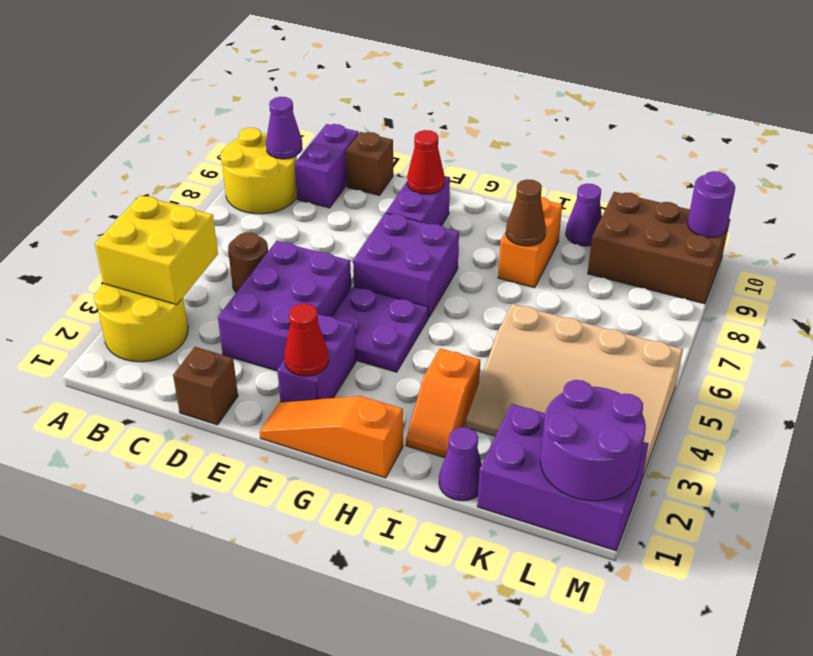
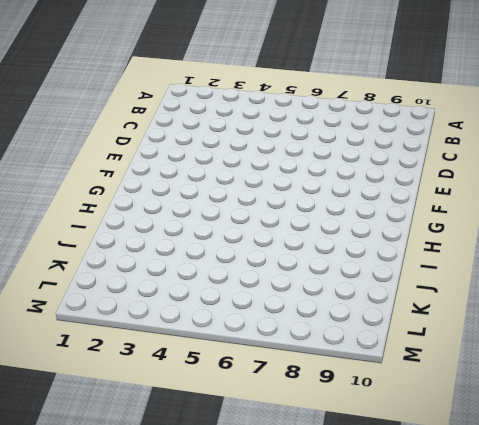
none -> yellow 2x2 round brick [94,284,188,362]
none -> yellow 2x2 round brick [221,128,297,214]
none -> brown 1x1 round brick [228,232,268,292]

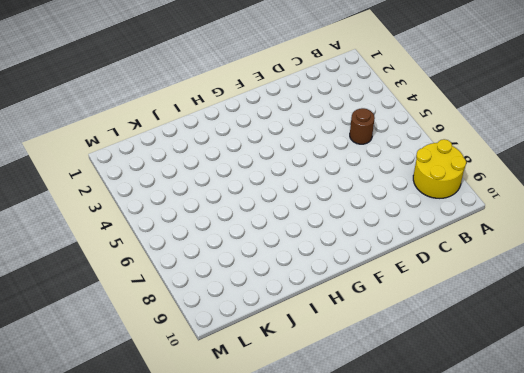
none -> yellow 2x2 round brick [94,284,188,362]
none -> purple 1x2 brick [295,124,359,208]
none -> brown 1x1 brick [173,347,238,425]

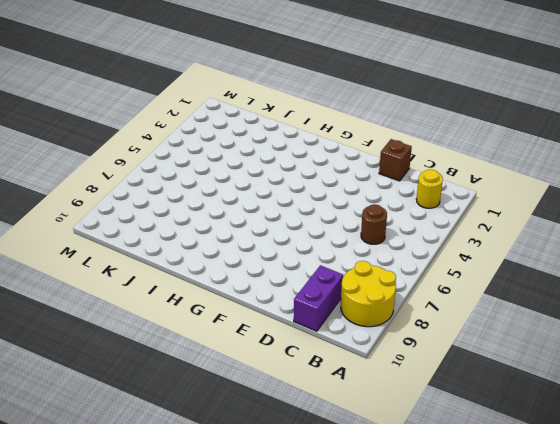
yellow 1x1 round brick [416,169,443,208] -> yellow 2x2 round brick [94,284,188,362]
none -> purple 2x3 brick [218,241,351,371]
none -> brown 1x1 brick [346,132,393,195]
none -> orange 1x3 slope [260,396,403,478]

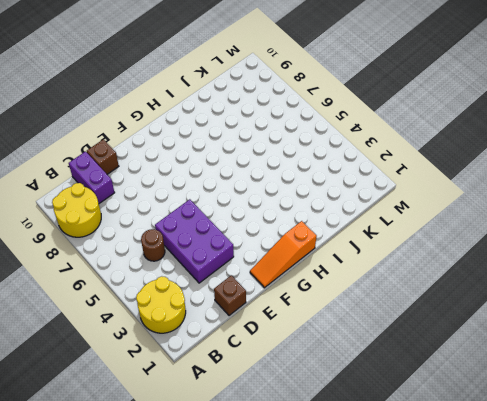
none -> purple 1x2 brick [277,314,356,402]
none -> purple 2x2 plate [333,286,428,372]
none -> purple 2x2 brick [353,213,459,318]

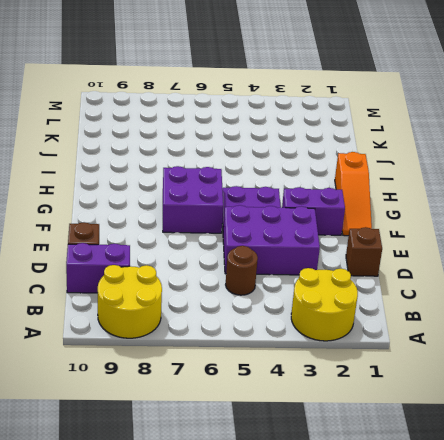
none -> purple 1x2 brick [386,176,450,226]
none -> orange 1x2 slope [406,348,480,458]
none -> orange 1x2 brick [498,197,562,288]

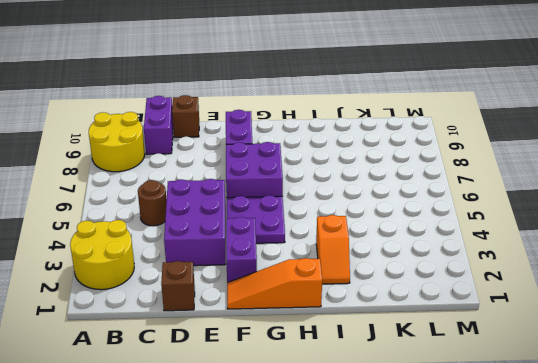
none -> orange 1x2 brick [498,197,562,288]
none -> purple 1x1 cone [439,427,482,501]
none -> tan 3x4 slope [466,304,683,478]

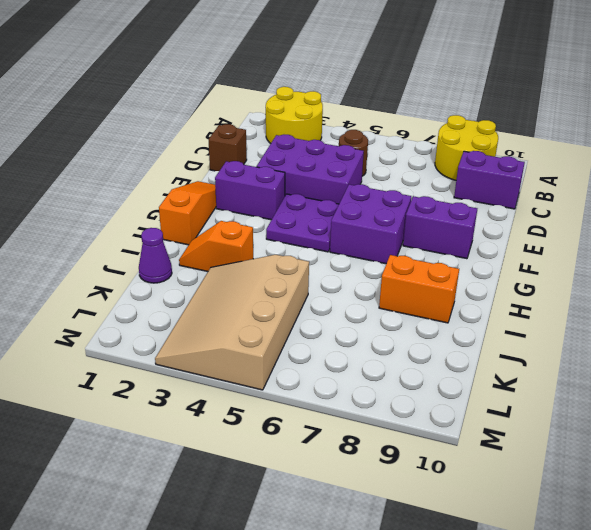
none -> brown 1x1 brick [346,132,393,195]
none -> purple 1x1 cone [566,184,602,246]
none -> purple 2x3 brick [477,404,649,551]

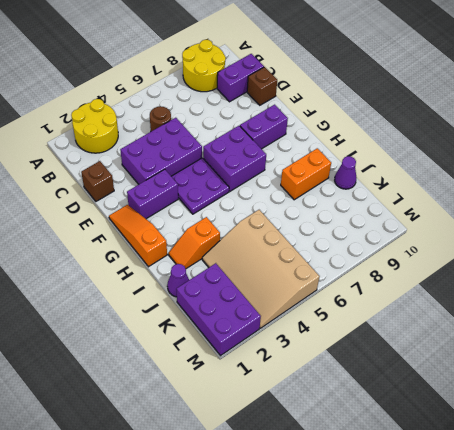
none -> brown 2x3 brick [588,192,730,304]
none -> yellow 2x2 brick [95,195,218,305]
none -> purple 1x1 cone [266,97,302,159]

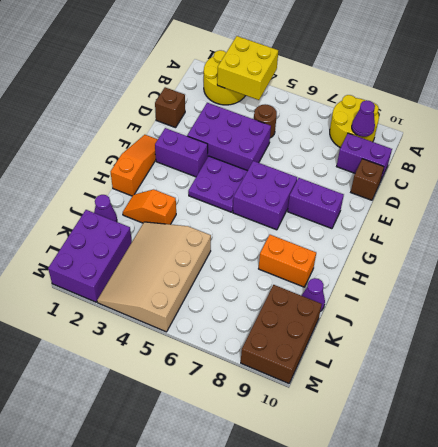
none -> red 1x1 cone [284,303,329,376]
none -> red 1x1 cone [407,130,445,194]
none -> brown 1x1 cone [506,180,546,246]

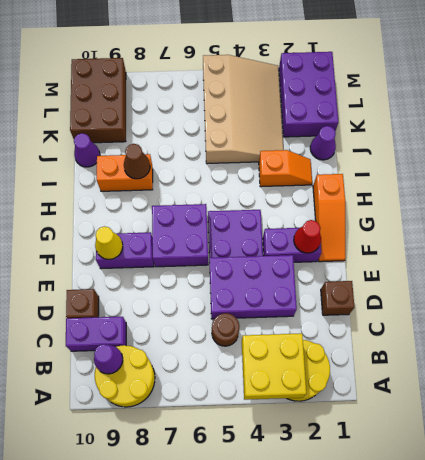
yellow 1x1 cone [95,226,123,259] -> red 1x1 cone [407,130,445,194]
none -> purple 2x2 round brick [540,380,646,501]
none -> purple 1x1 round brick [688,171,735,237]

